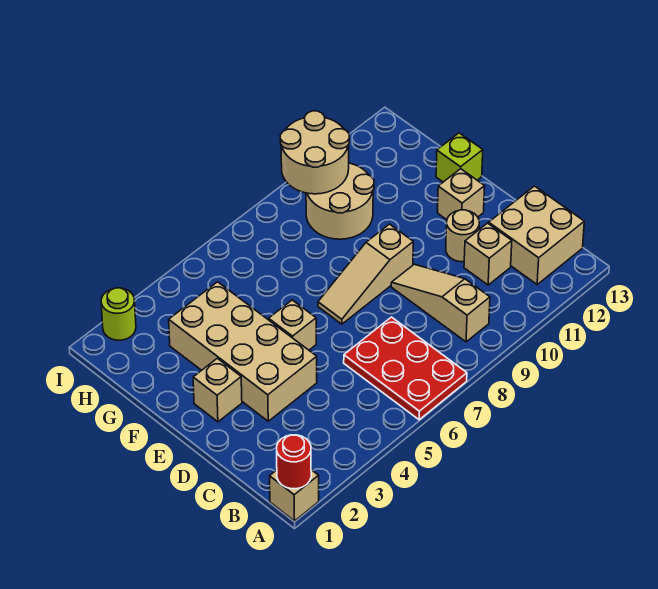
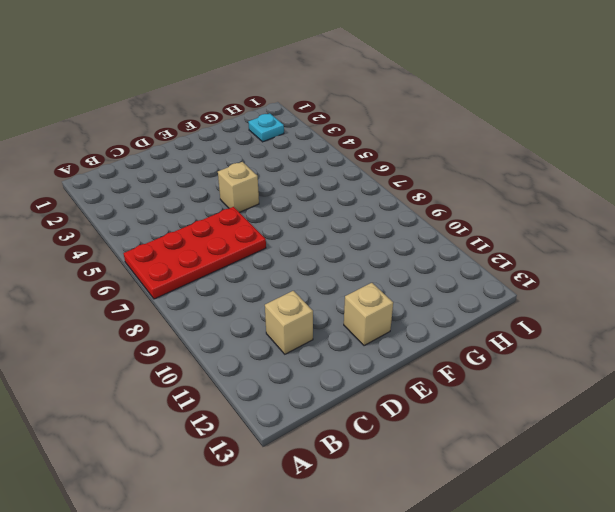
red 2x4 plate [124,207,266,299] -> red 2x3 plate [344,317,467,420]
cyan 1x1 plate [249,113,284,142] -> none
none -> tan 1x1 brick [270,470,319,521]
none -> tan 1x3 slope [391,264,490,342]
none -> tan 2x2 brick [489,186,584,284]

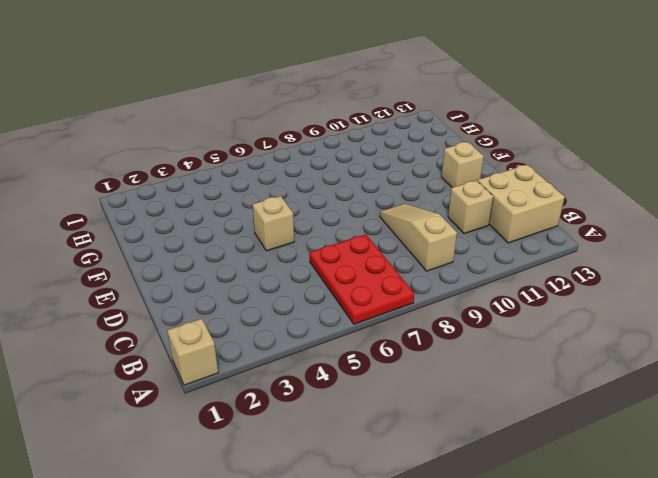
none -> tan 2x4 brick [169,282,317,421]
none -> tan 1x1 round brick [446,210,479,262]
none -> tan 1x1 brick [193,358,242,422]

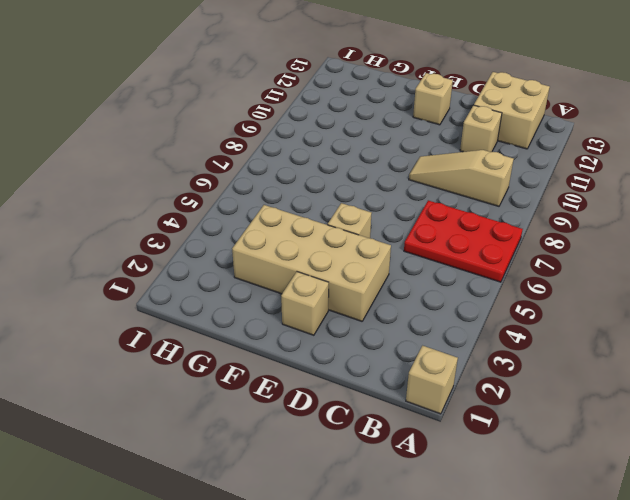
none -> tan 1x1 round brick [446,210,479,262]
none -> tan 1x3 slope [318,224,413,324]
none -> lime 1x1 brick [436,133,483,182]

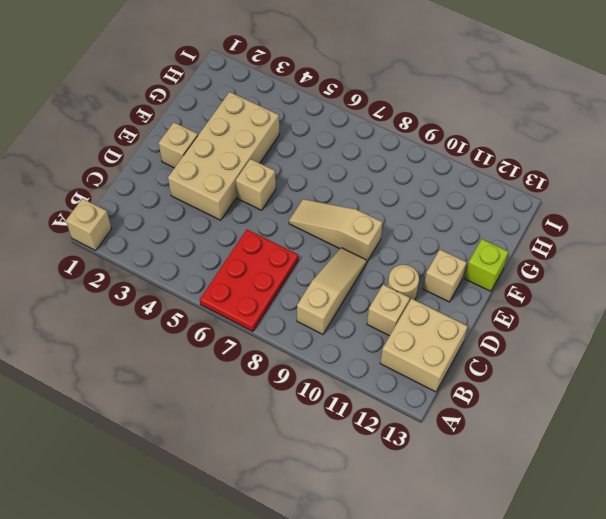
none -> tan 2x2 round brick [306,163,374,239]
none -> lime 1x1 round brick [101,288,136,340]
none -> red 1x1 round brick [277,435,311,489]

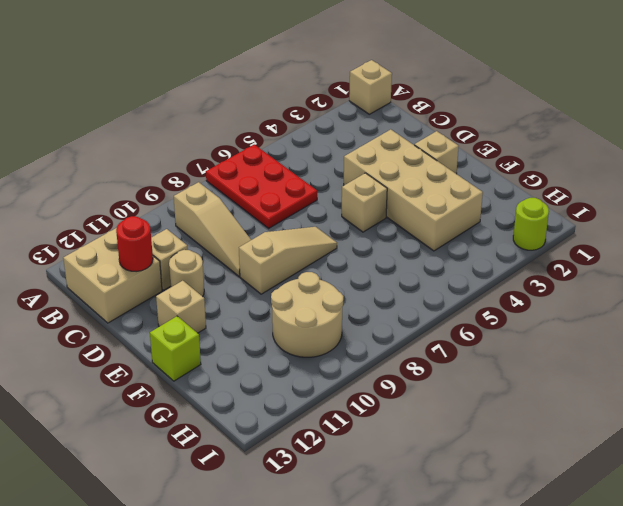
red 1x1 round brick [116,216,153,272] -> red 1x1 round brick moved to [277,435,311,489]
none -> tan 2x2 round brick [280,111,349,194]

